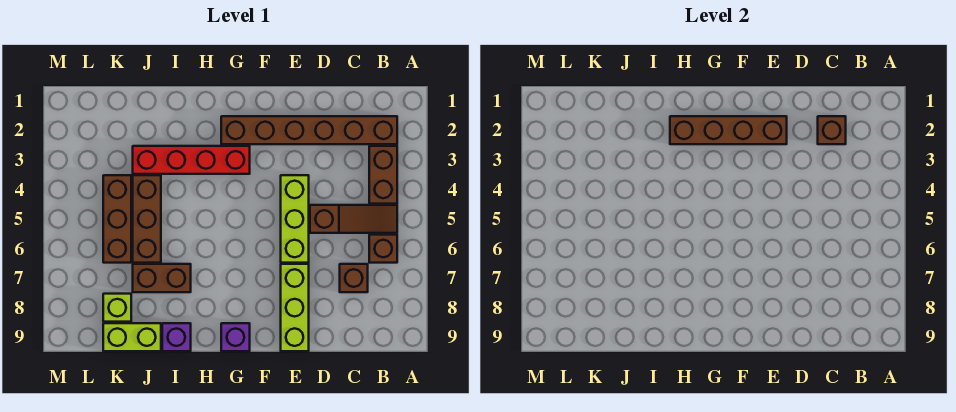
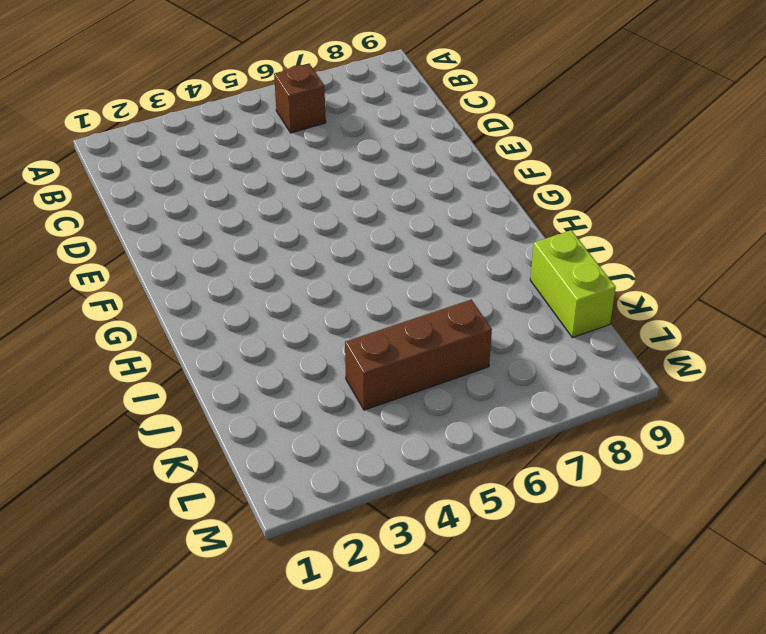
none -> brown 1x6 brick [221,116,397,144]
none -> brown 1x2 brick [369,146,397,204]
none -> brown 1x3 slope [310,205,397,233]

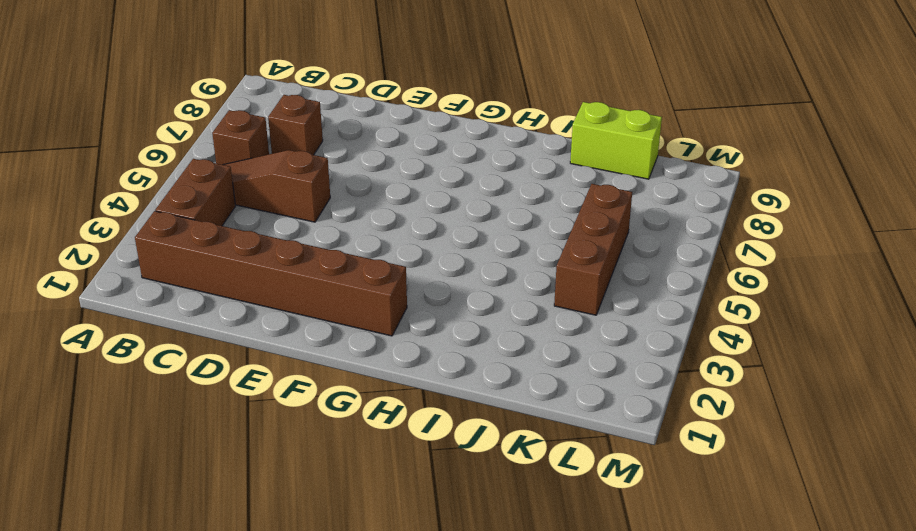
none -> lime 1x3 brick [281,175,309,263]
none -> lime 1x3 brick [281,264,309,351]
none -> red 1x4 brick [133,146,250,174]

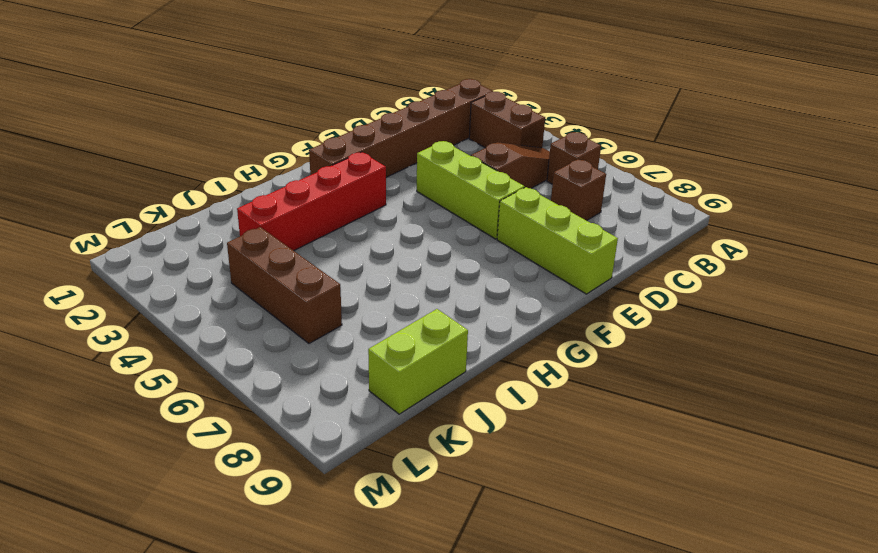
none -> purple 1x1 brick [221,323,250,351]
none -> brown 1x2 brick [133,264,191,292]
none -> purple 1x1 brick [162,323,191,351]

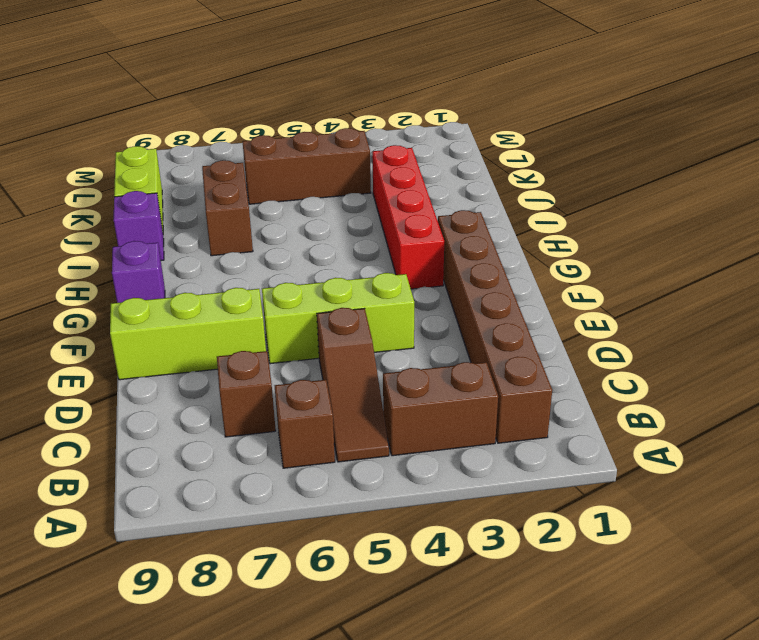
none -> brown 1x3 brick [133,175,161,263]
none -> lime 1x1 brick [103,294,131,322]
none -> brown 1x1 brick [818,116,846,144]

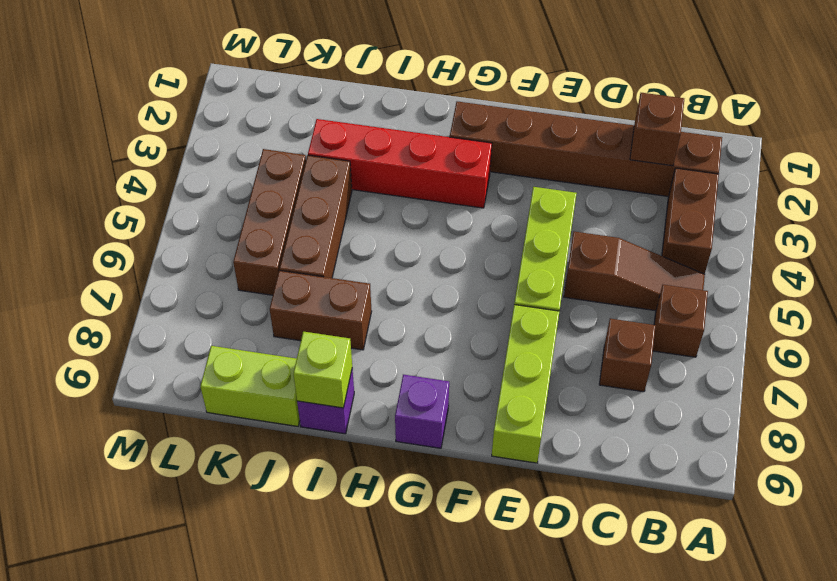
lime 1x1 brick [293,332,352,408] -> lime 1x1 brick moved to [103,294,131,322]
none -> brown 1x4 brick [670,116,787,144]

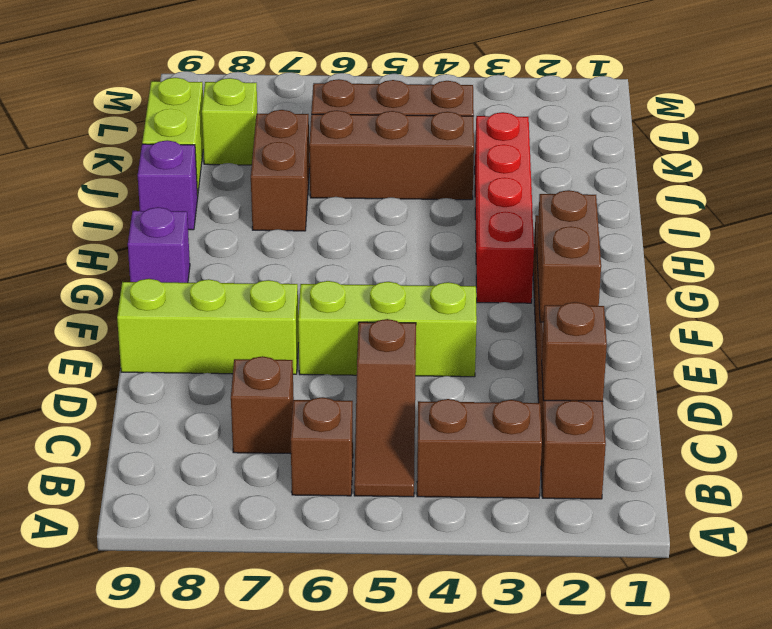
brown 1x2 brick [537,190,601,322] -> brown 1x4 brick [670,116,787,144]

